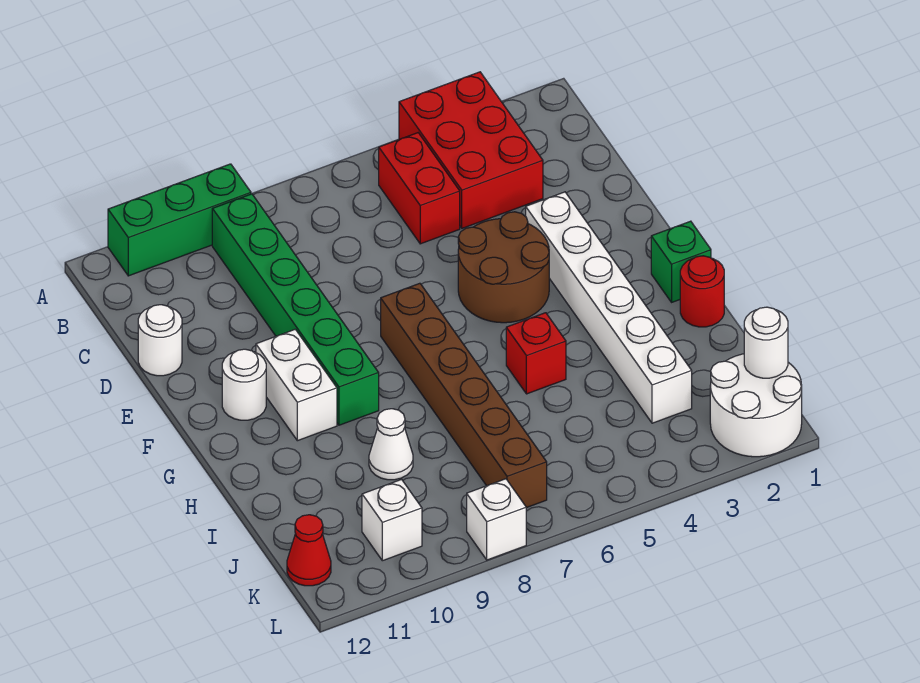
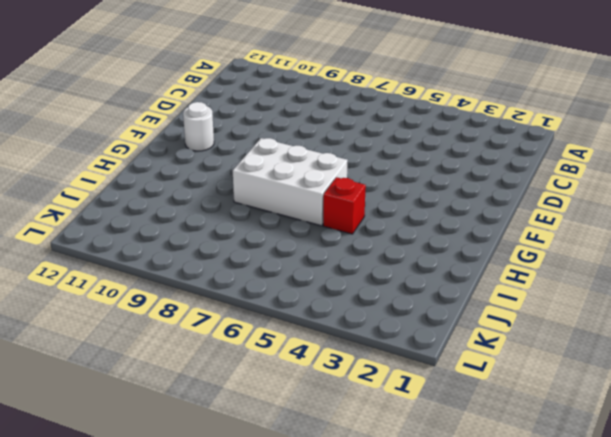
white 2x3 brick [233,138,348,226] -> brown 1x6 brick [381,283,547,508]
none -> red 2x3 brick [399,72,543,228]
none -> green 1x3 brick [108,164,251,276]
none -> red 1x2 brick [379,133,460,244]

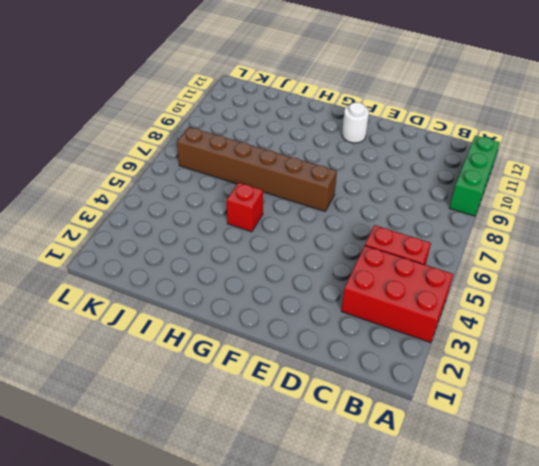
none -> green 1x6 brick [212,194,379,425]
none -> white 1x1 round brick [138,305,182,376]
none -> white 1x6 brick [526,192,692,423]

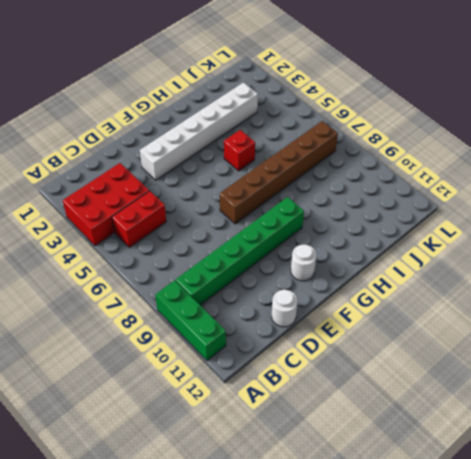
none -> brown 2x2 round brick [458,212,549,323]
none -> white 1x2 brick [256,329,337,441]
none -> green 1x1 brick [651,221,711,302]

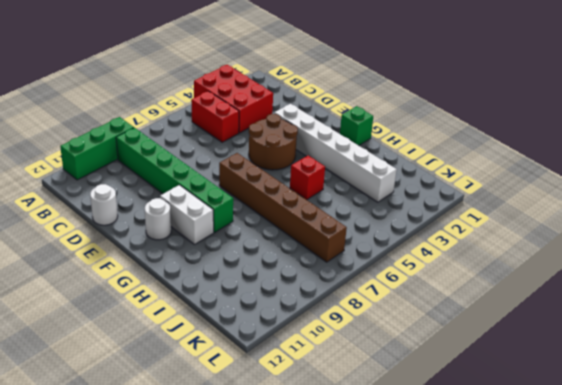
none -> red 1x1 round brick [680,256,724,327]
none -> white 1x1 cone [369,409,413,480]
none -> white 2x2 round brick [710,354,802,457]

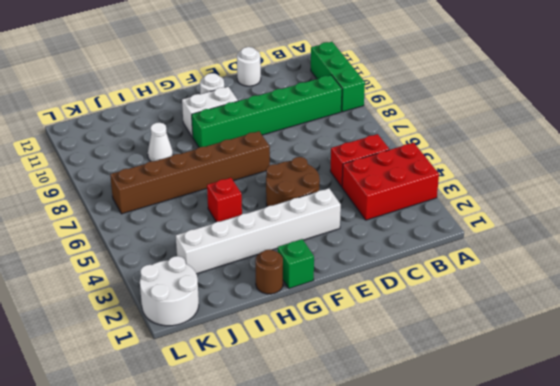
brown 1x1 round brick [255,250,283,294] -> red 1x1 round brick [680,256,724,327]
none -> white 1x1 brick [362,479,422,561]
none -> red 1x1 cone [287,515,331,586]
none -> white 1x1 brick [467,479,526,560]

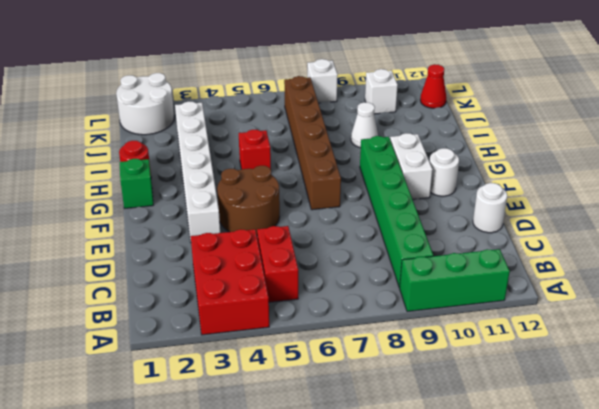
none -> white 1x1 round brick [744,307,788,378]

